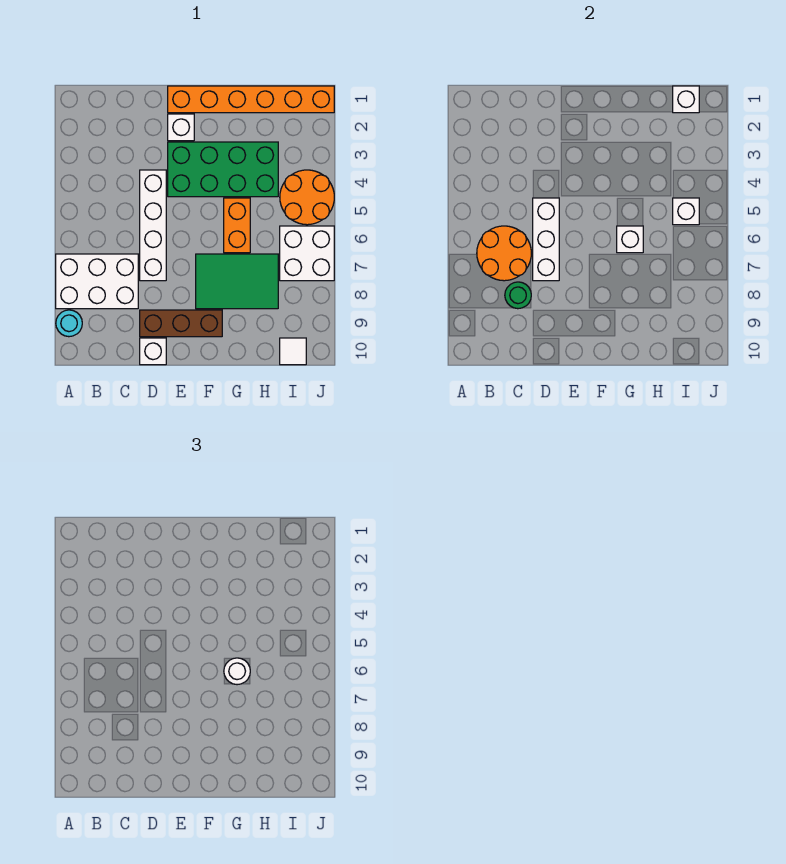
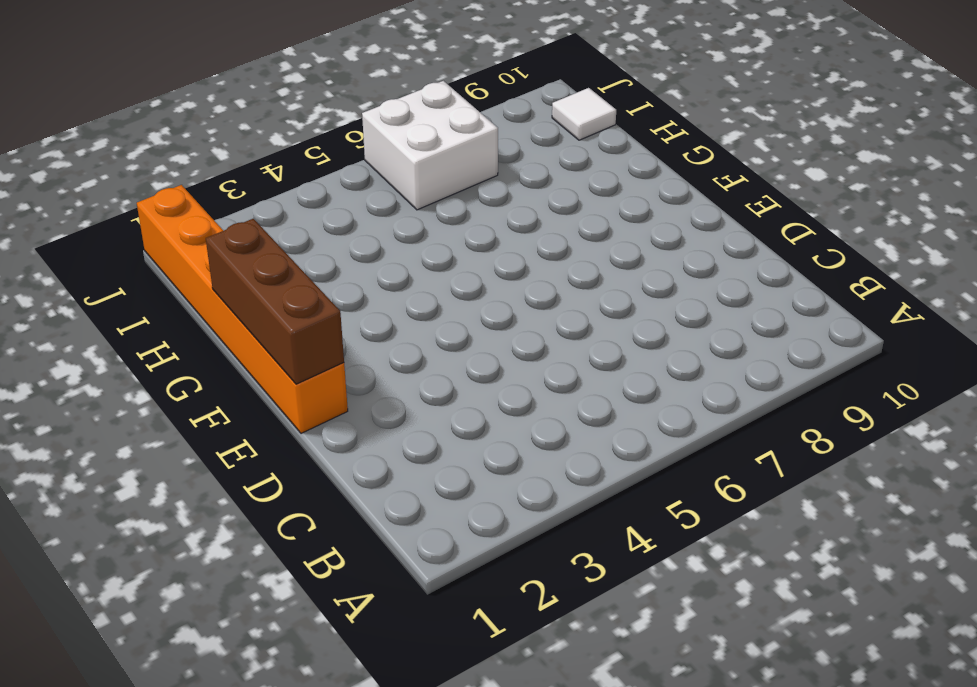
brown 1x3 brick [206,219,344,384] -> brown 1x3 brick moved to [140,310,222,337]
none -> white 2x3 brick [56,254,138,309]
none -> cyan 1x1 round brick [56,310,82,337]
none -> white 1x4 brick [140,170,166,281]

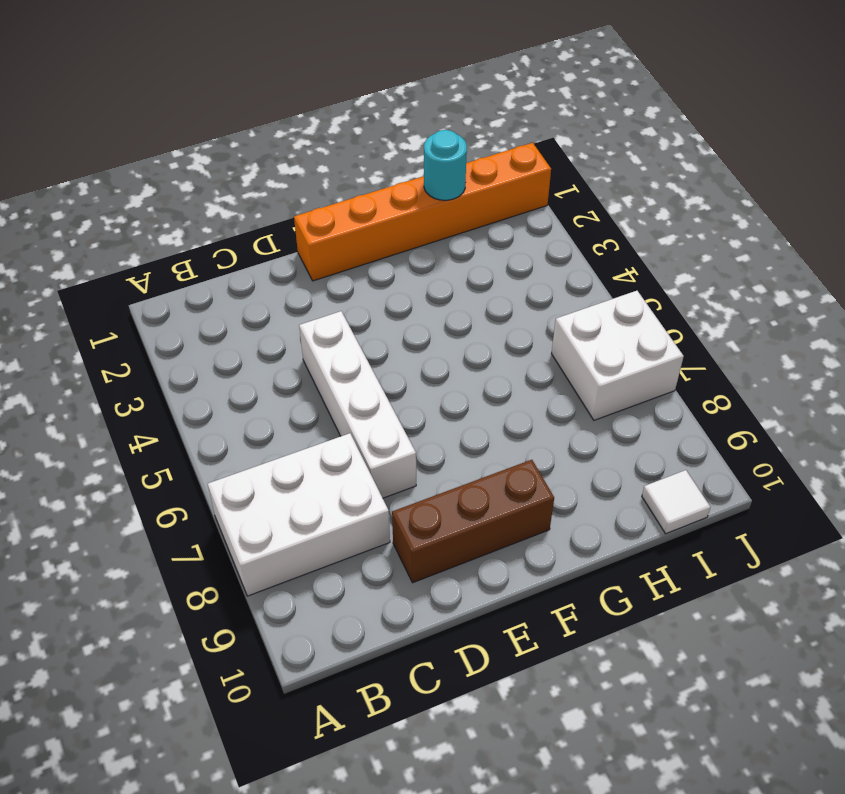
cyan 1x1 round brick [424,130,467,200] -> cyan 1x1 round brick moved to [56,310,82,337]
none -> white 1x1 brick [140,338,166,365]
none -> white 1x1 brick [168,114,194,141]
none -> green 2x4 brick [168,142,278,197]

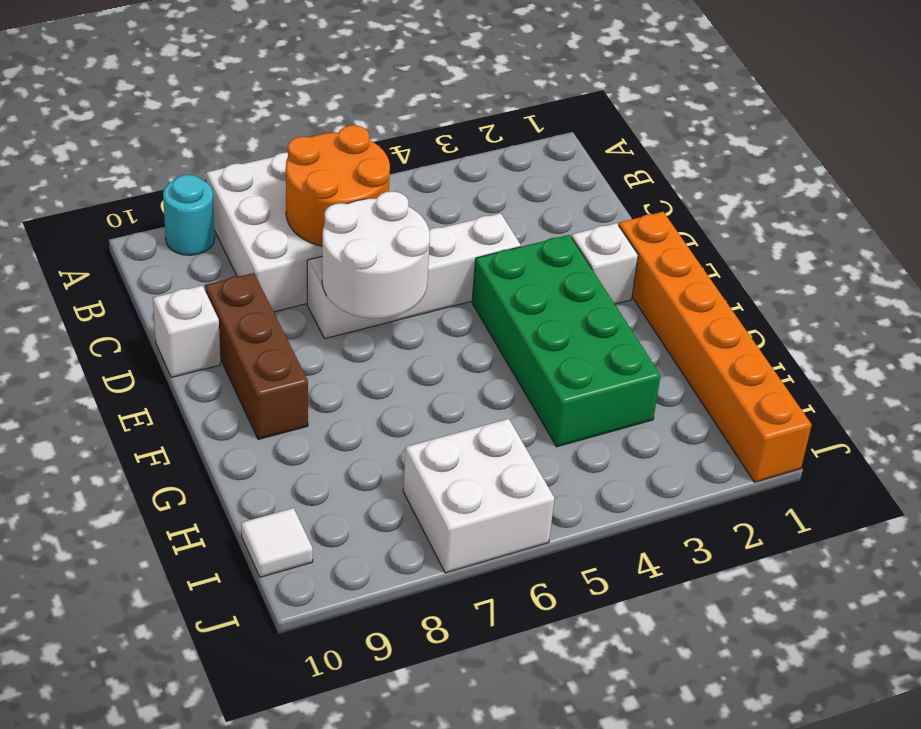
white 2x2 round brick [322,191,430,318] -> white 1x3 brick [533,198,559,281]
none -> green 2x3 tile [196,254,278,309]
none -> orange 1x2 brick [224,198,250,253]
none -> orange 2x2 round brick [280,170,334,225]

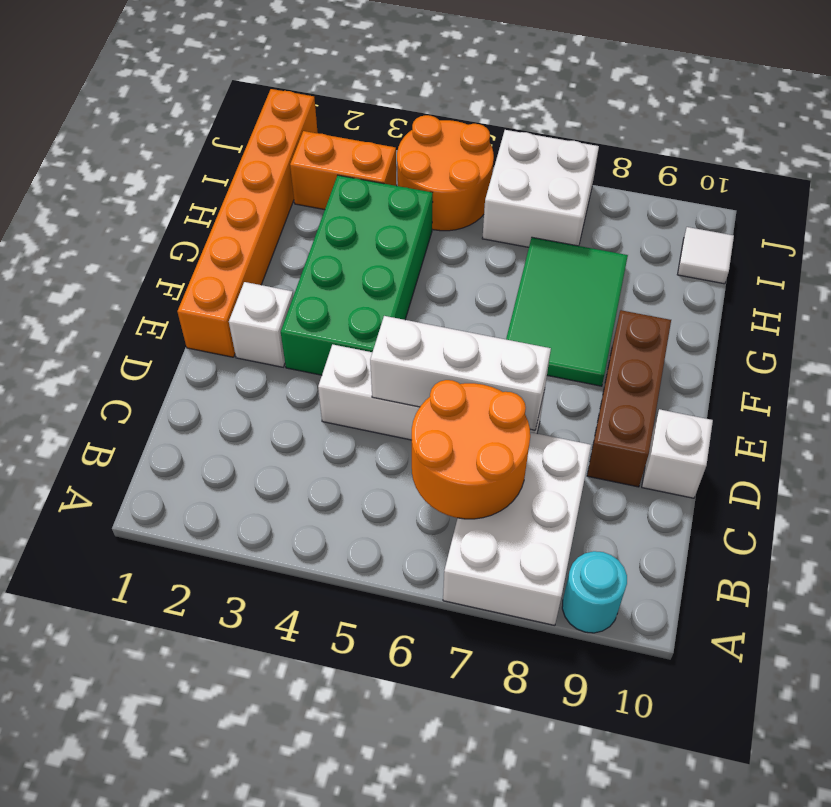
orange 1x2 brick [290,131,397,210] -> orange 1x2 brick moved to [224,198,250,253]
none -> green 1x1 round brick [505,282,531,309]
none -> white 1x1 brick [617,226,643,253]
none -> white 1x1 brick [673,86,699,113]

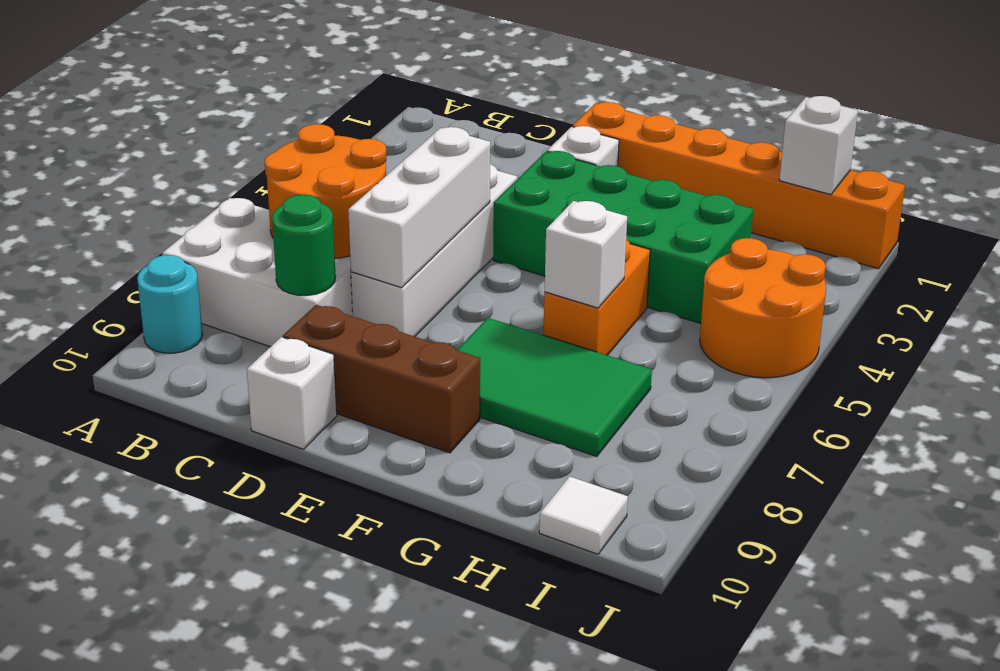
none -> white 2x2 brick [280,226,334,281]
none -> white 1x1 brick [673,198,699,225]
none -> white 1x1 round brick [224,658,250,685]

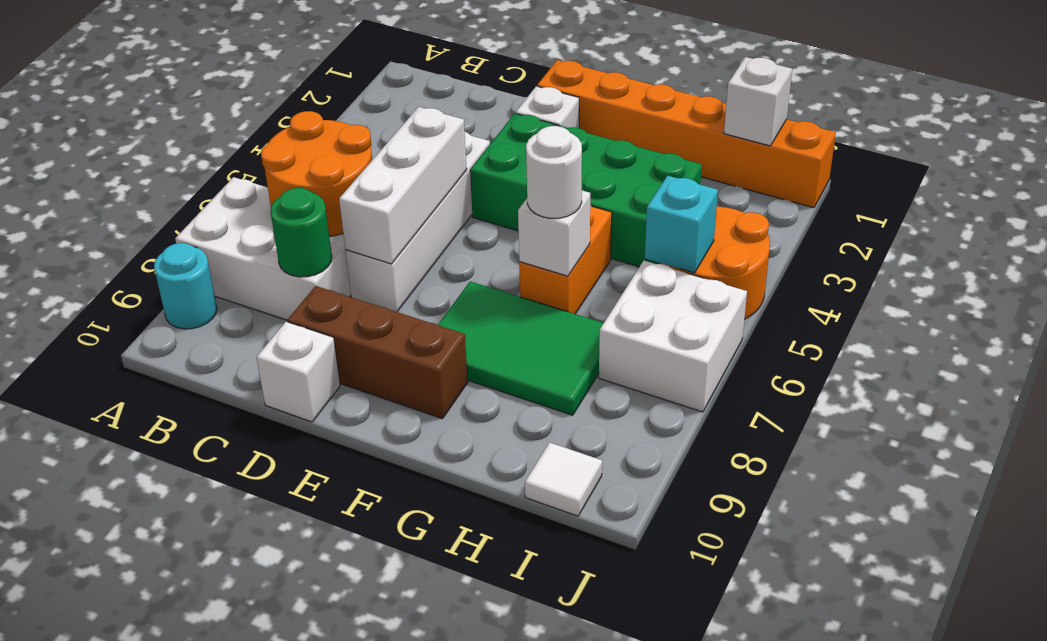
cyan 1x1 brick [645,176,718,273] -> white 1x1 brick [673,198,699,225]

